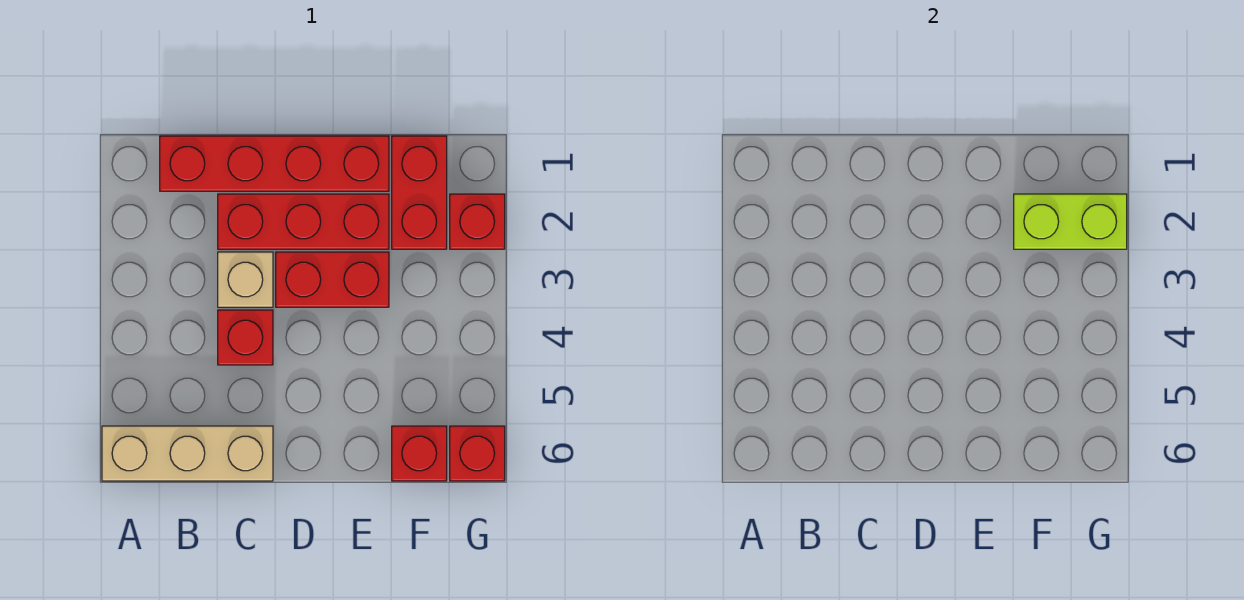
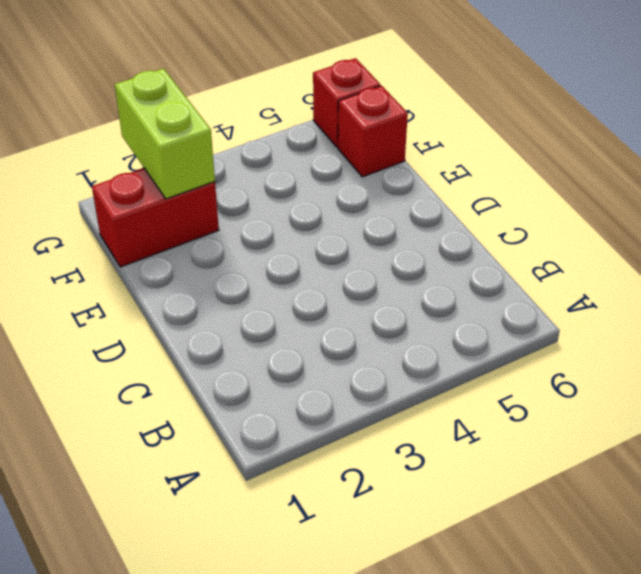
none -> tan 1x3 brick [102,426,273,481]
none -> red 1x4 brick [160,136,389,191]

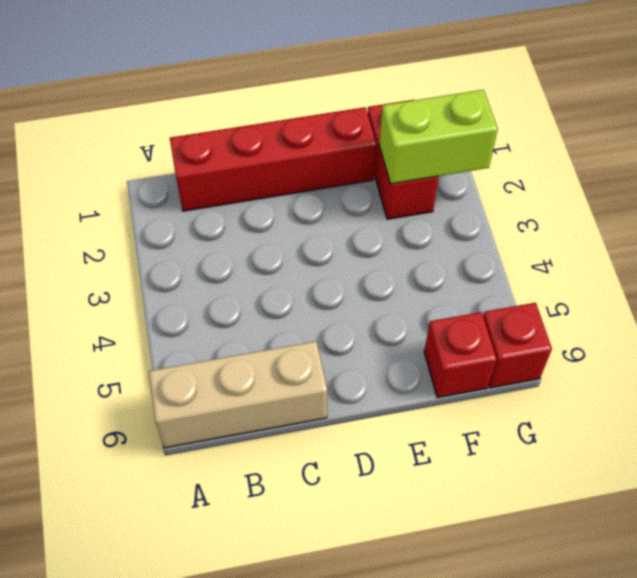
none -> red 1x3 brick [218,194,389,249]
none -> tan 1x1 brick [218,252,273,307]

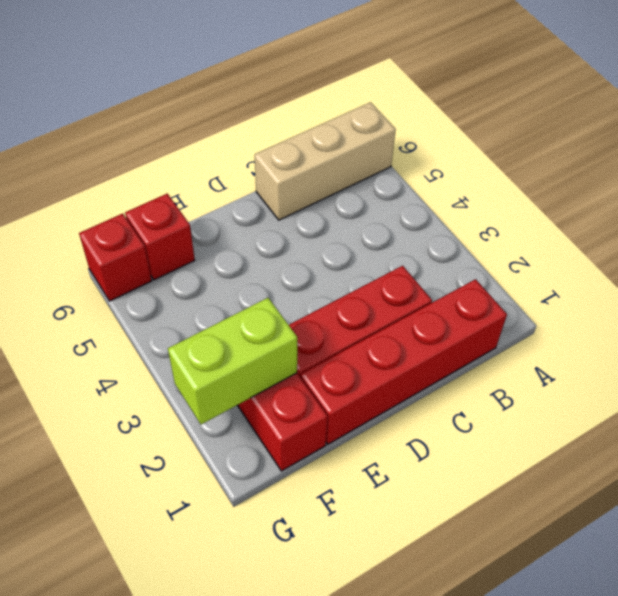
none -> tan 1x1 brick [218,252,273,307]
none -> red 1x1 brick [218,310,273,365]

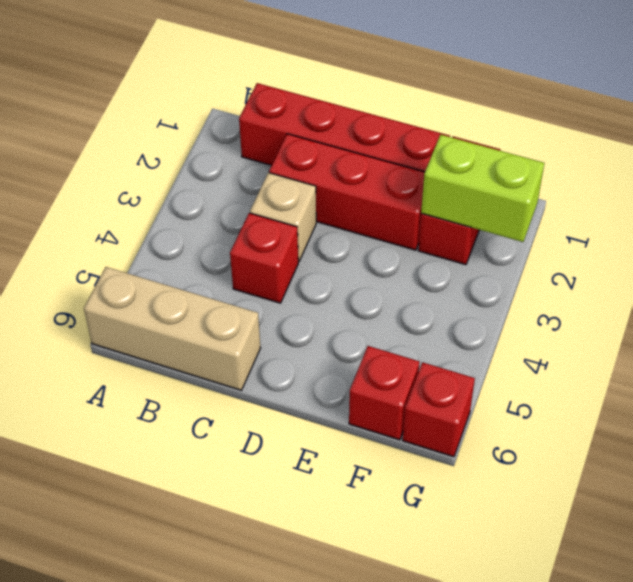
none -> red 1x2 brick [276,252,389,307]
none -> red 1x1 brick [450,194,505,249]

